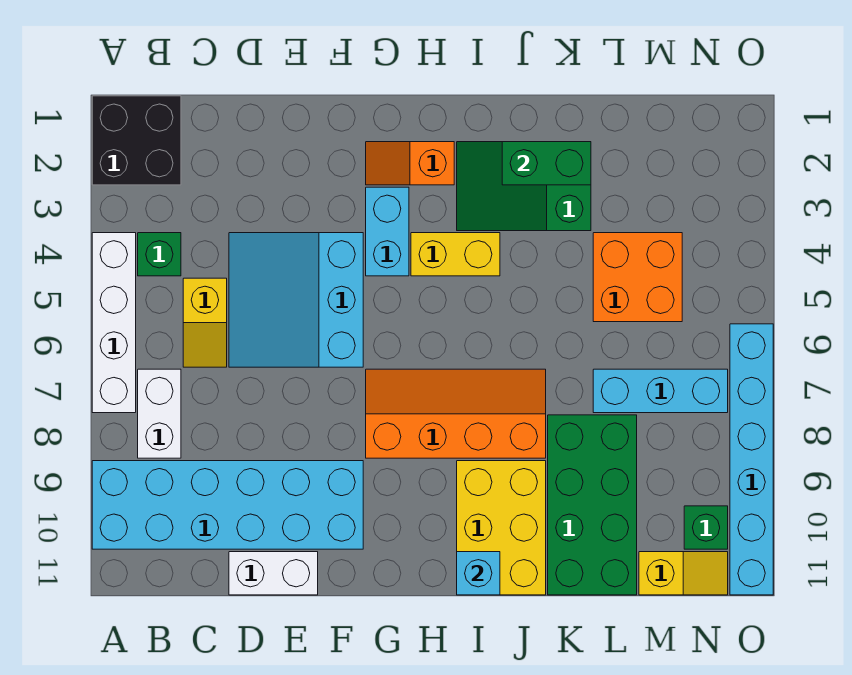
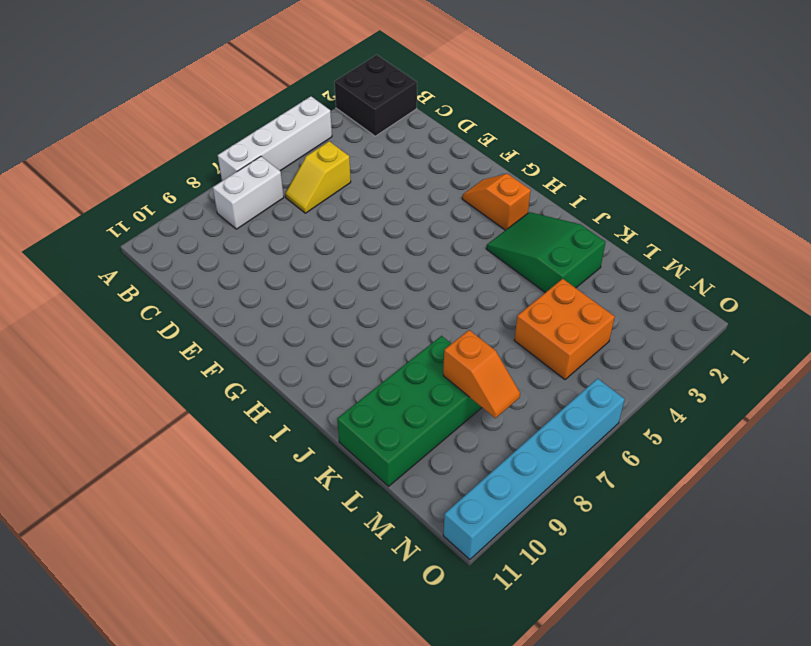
orange 1x2 slope [443,330,520,418] -> none
none -> cyan 2x6 brick [92,461,363,549]
none -> green 1x1 brick [138,233,181,276]
none -> cyan 3x3 slope [229,233,363,367]

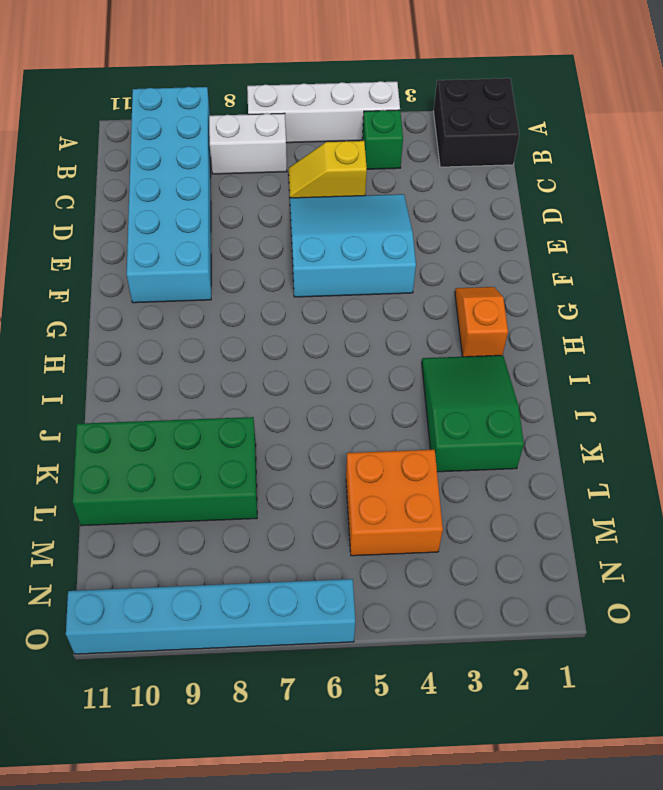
none -> white 1x2 brick [229,552,318,595]
none -> cyan 1x2 brick [366,187,409,276]
none -> orange 2x4 slope [366,369,546,458]

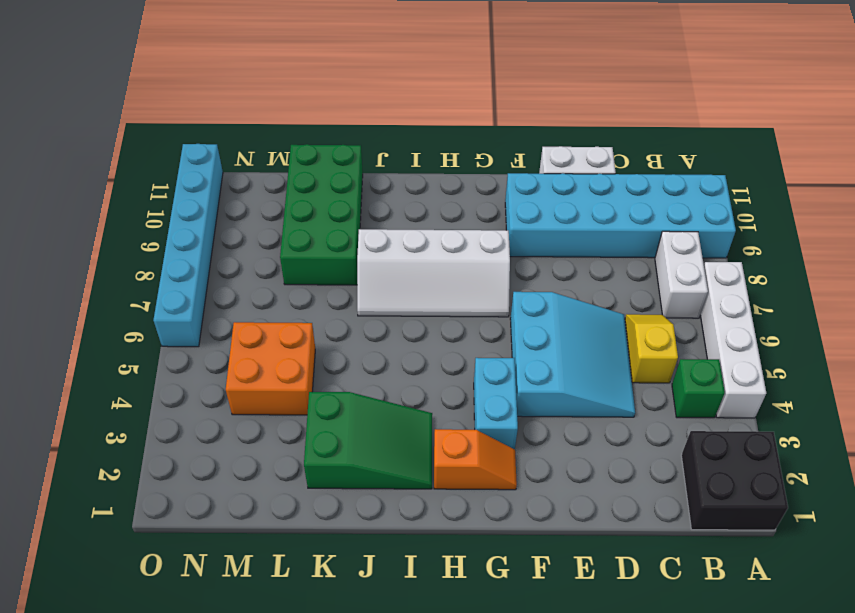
white 2x4 slope [357,229,510,317] -> orange 2x4 slope [366,369,546,458]
none -> yellow 1x2 brick [411,233,500,276]
none -> yellow 2x3 brick [457,461,546,595]
none -> cyan 1x3 brick [593,369,728,413]

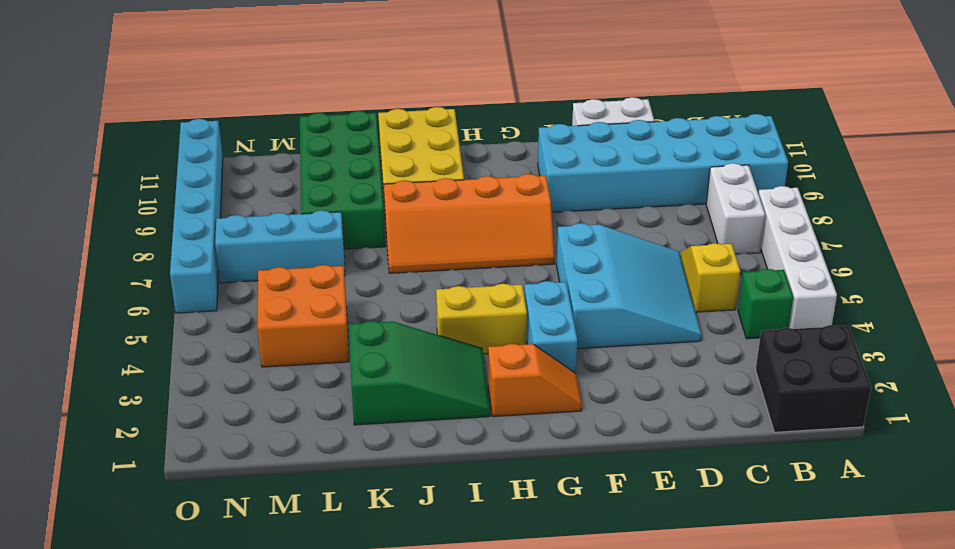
none -> yellow 1x2 slope [639,552,728,595]
none -> green 1x1 brick [684,506,728,549]
none -> cyan 1x1 brick [457,552,500,595]

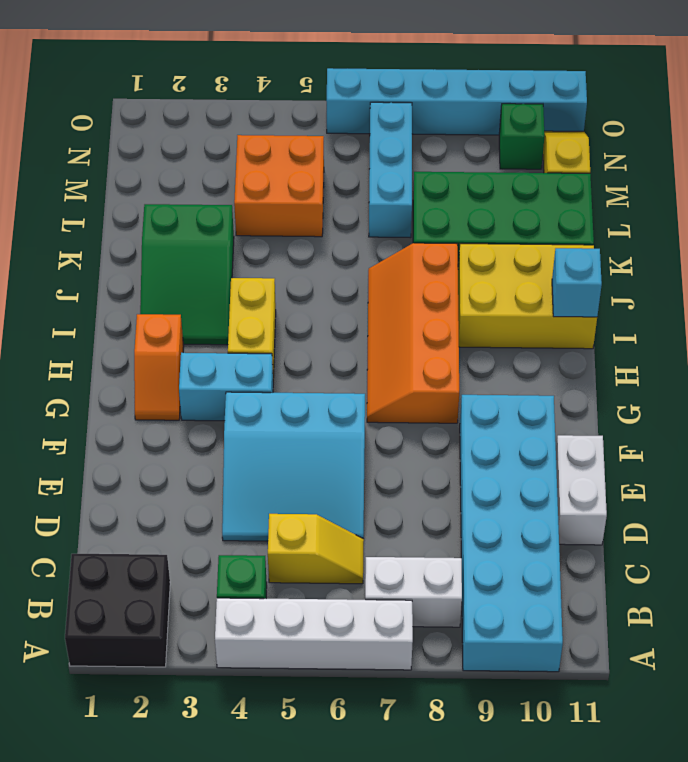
none -> green 1x2 brick [502,142,591,185]

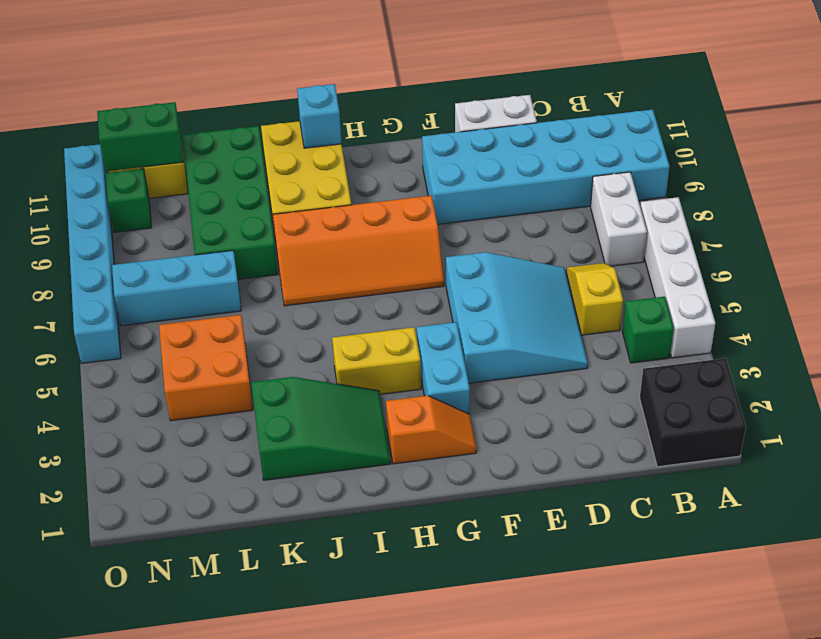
green 1x2 brick [97,102,183,171] -> green 1x2 brick moved to [502,142,591,185]

